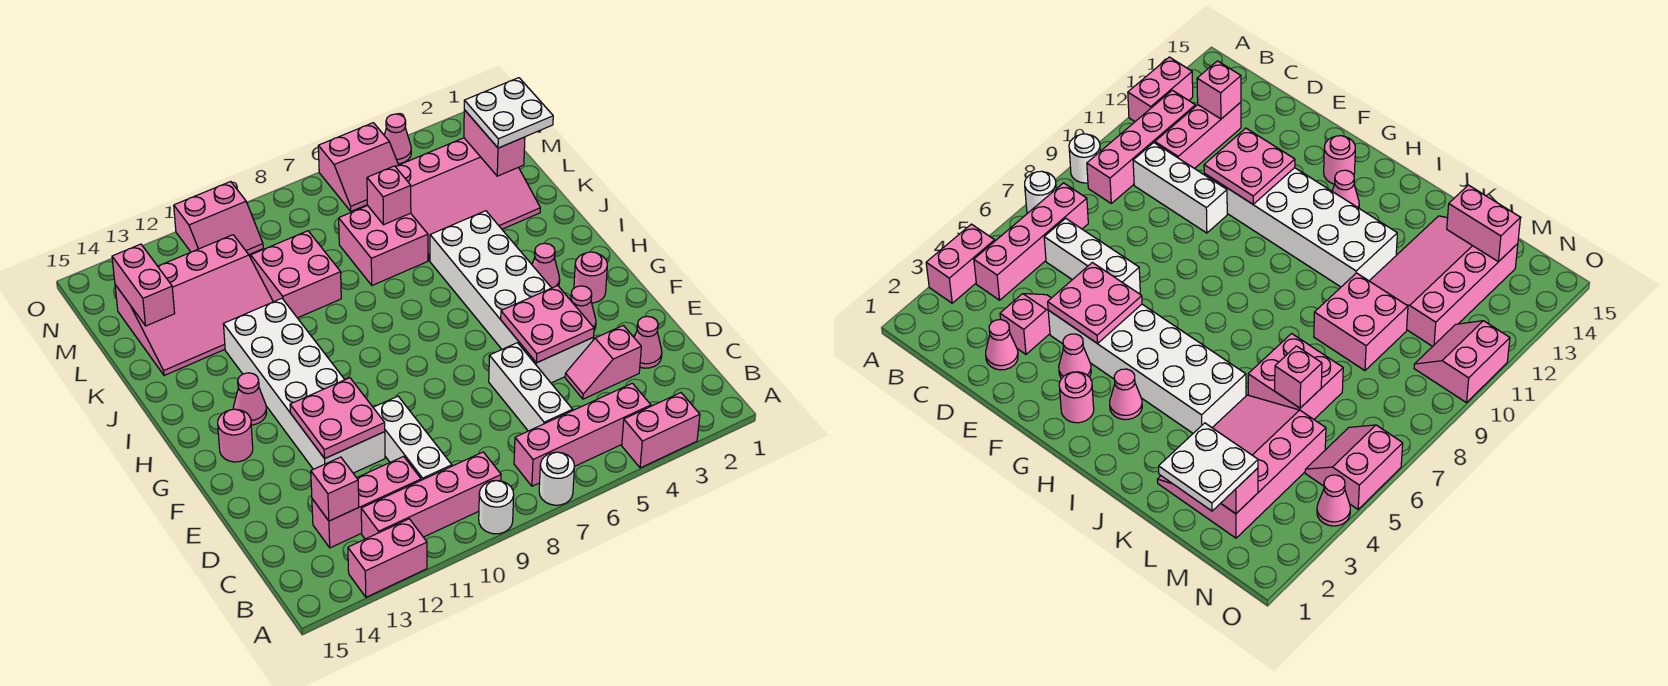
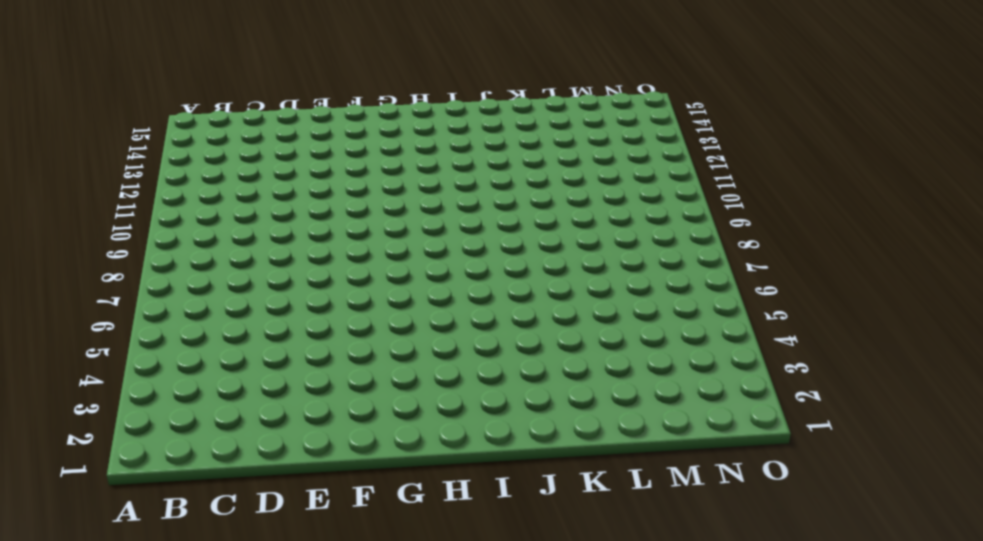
none -> pink 1x2 brick [622,393,700,468]
none -> white 1x1 round brick [539,452,574,505]
none -> white 1x1 round brick [479,481,514,534]
none -> pink 1x2 brick [348,519,427,597]

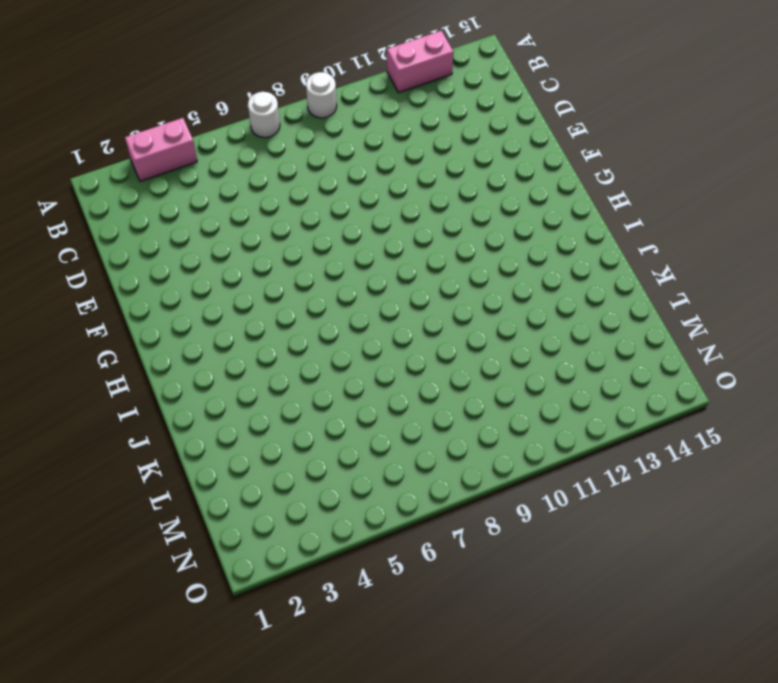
none -> pink 1x4 brick [514,383,651,486]
none -> pink 1x4 brick [361,452,501,539]
none -> white 1x3 brick [489,343,573,431]
none -> white 1x3 brick [373,396,452,480]

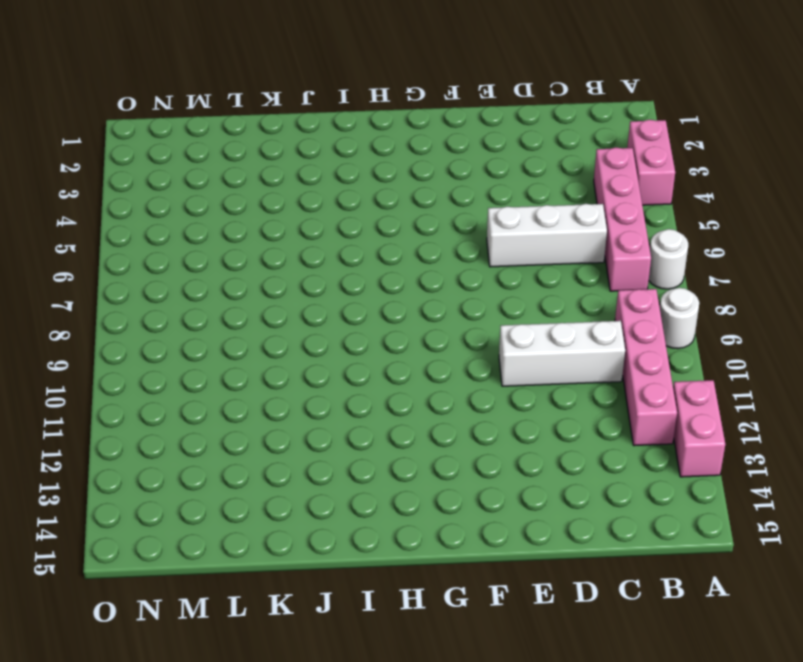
none -> pink 1x3 brick [312,456,421,548]
none -> pink 1x1 cone [634,316,662,368]
none -> pink 1x2 slope [565,325,641,399]
none -> white 2x6 brick [430,211,593,383]

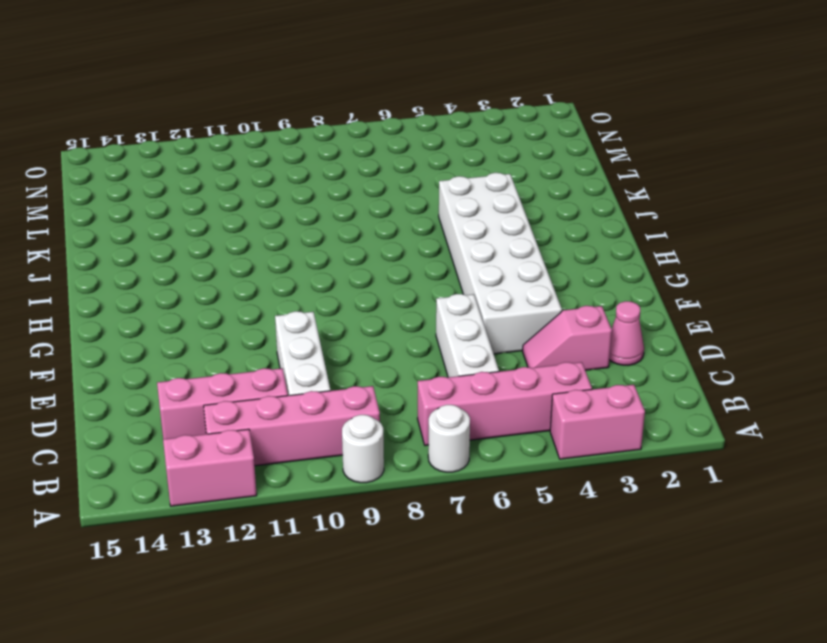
none -> white 2x6 brick [223,298,385,473]
none -> pink 1x1 cone [571,286,596,330]
none -> pink 1x1 round brick [574,252,607,303]
none -> pink 1x1 round brick [218,409,253,462]

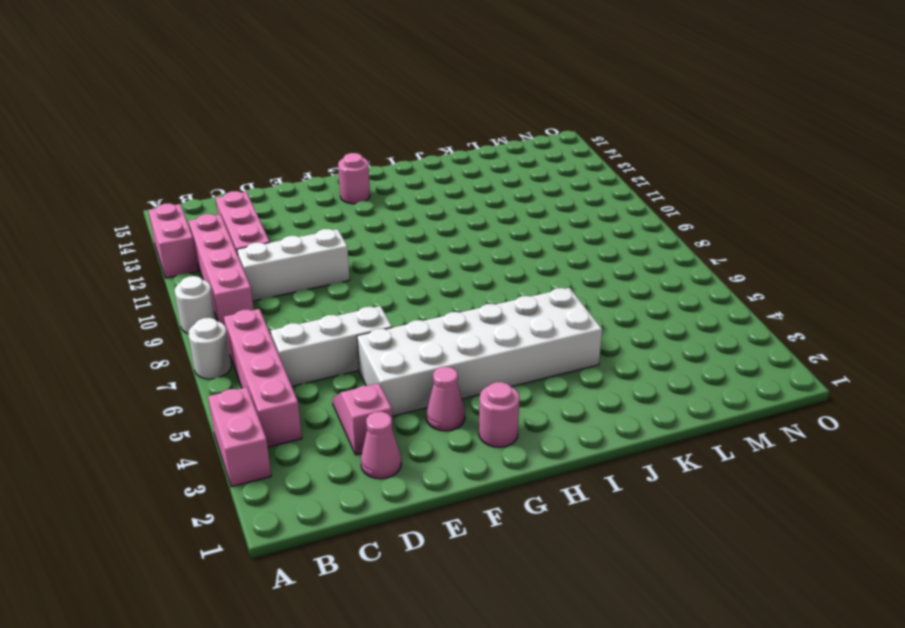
none -> white 2x6 brick [223,298,385,473]
none -> pink 1x1 cone [532,243,560,288]
none -> pink 1x1 cone [233,373,267,425]
none -> pink 3x4 slope [395,138,540,261]

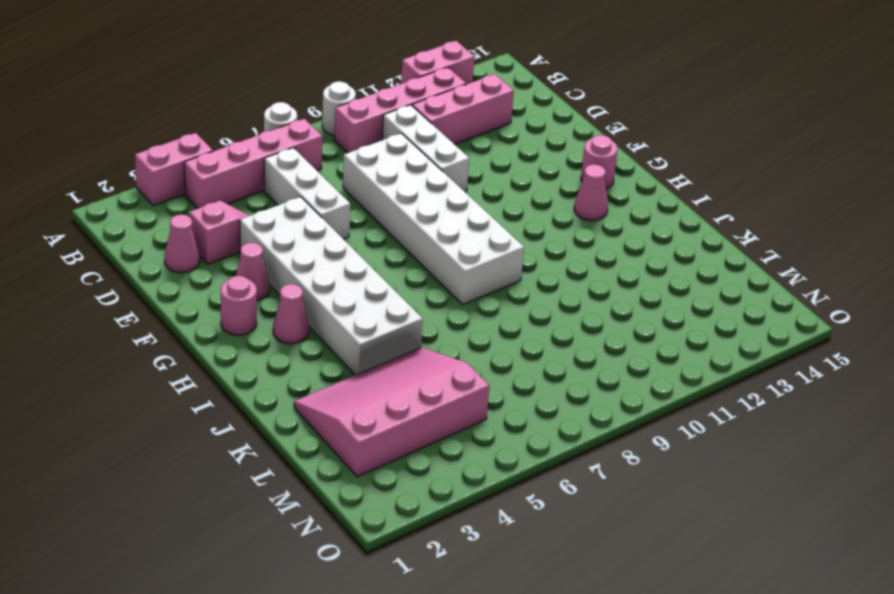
white 2x6 brick [343,133,524,304] -> white 2x6 brick moved to [223,298,385,473]
none -> pink 2x2 brick [339,206,428,285]
none -> pink 2x2 brick [251,231,341,318]
none -> pink 3x4 slope [115,235,273,376]
none -> pink 2x2 slope [318,123,398,211]

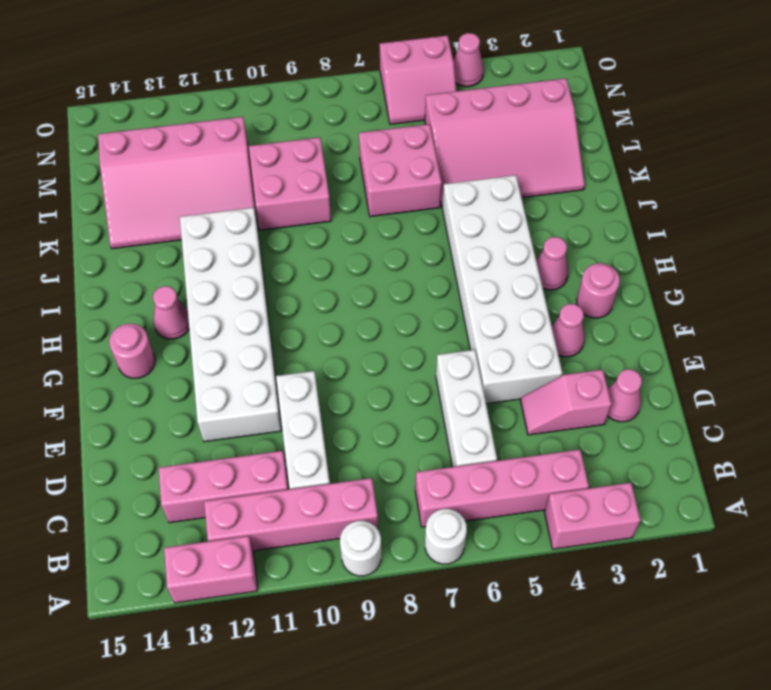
none -> pink 2x2 slope [174,182,263,254]
none -> pink 1x1 brick [311,457,359,521]
none -> pink 2x2 plate [501,286,594,363]
none -> pink 2x2 plate [290,378,385,458]

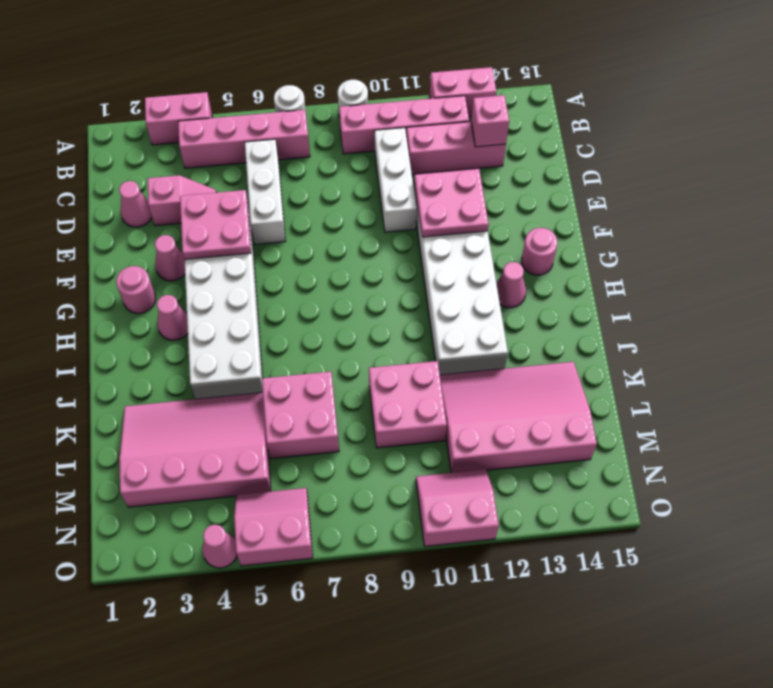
none -> pink 1x2 brick [464,110,525,176]
none -> pink 1x1 brick [367,166,411,225]
none -> pink 1x2 brick [112,244,175,326]
none -> white 2x2 plate [464,78,553,148]

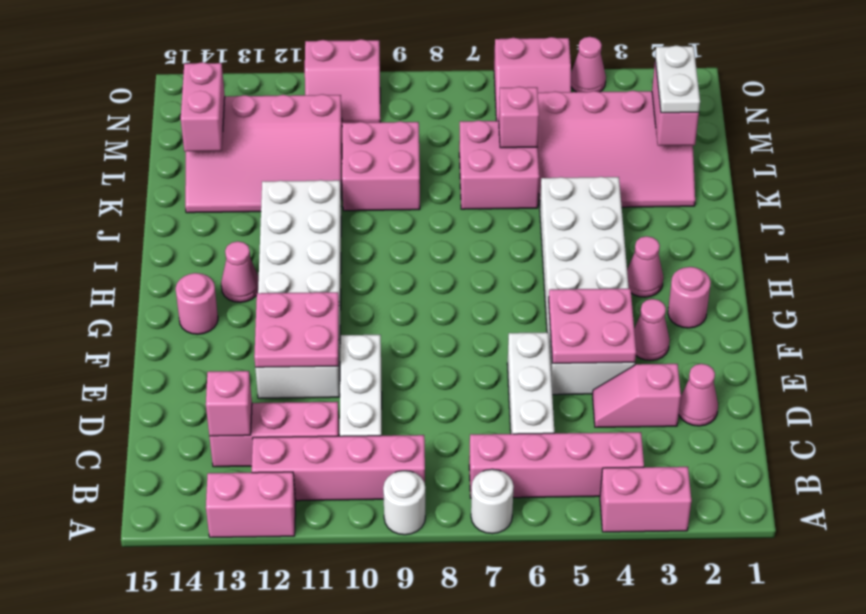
white 1x2 plate [655,45,700,113] -> white 2x2 plate [464,78,553,148]

